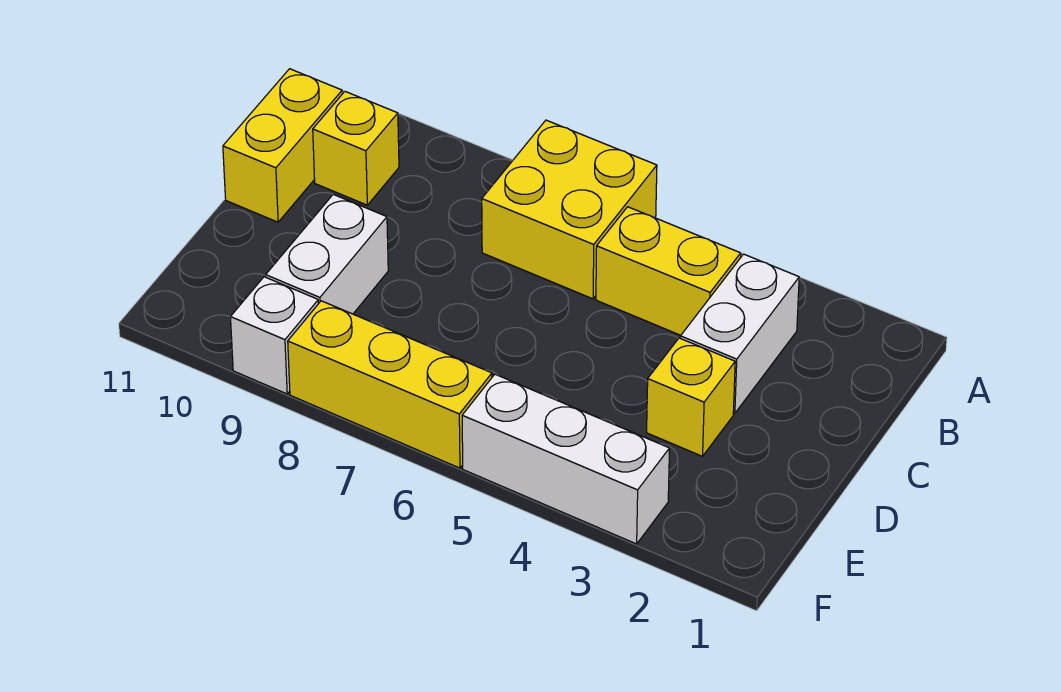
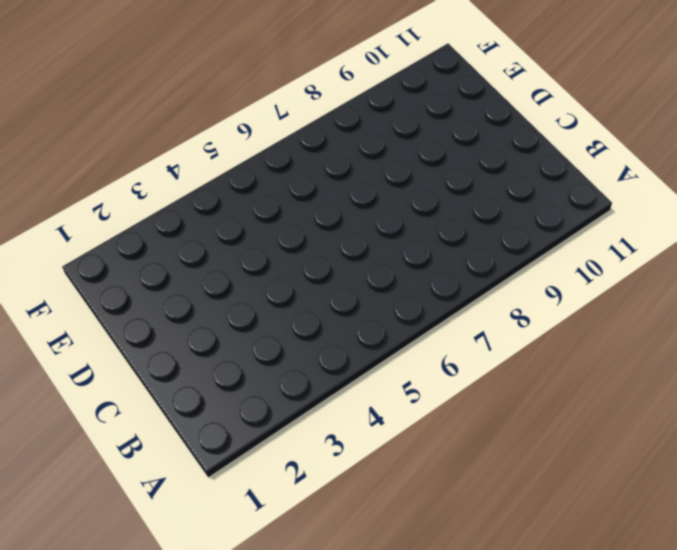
none -> yellow 2x2 brick [482,120,657,299]
none -> white 1x2 brick [680,254,799,413]

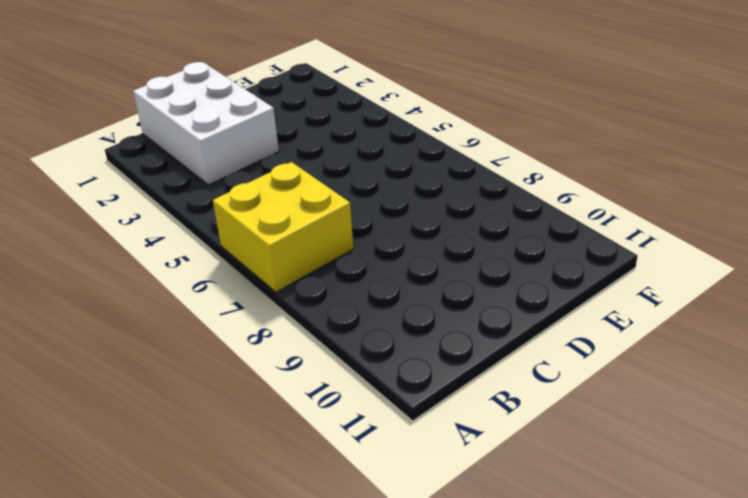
white 2x3 brick [133,62,279,185] -> white 1x2 brick [680,254,799,413]
none -> yellow 1x2 brick [596,207,741,335]
none -> yellow 1x1 brick [313,92,399,205]

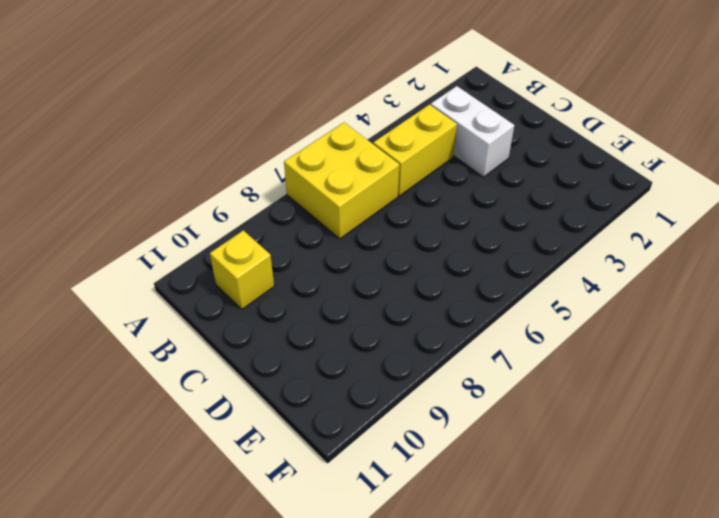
none -> yellow 1x2 brick [223,69,342,222]
none -> yellow 1x1 brick [647,338,735,456]

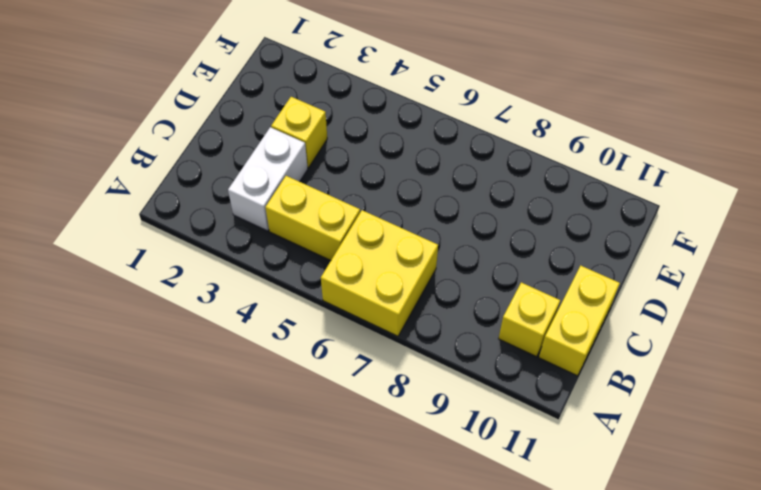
none -> white 1x2 brick [266,194,388,314]
none -> white 1x3 brick [462,374,670,544]

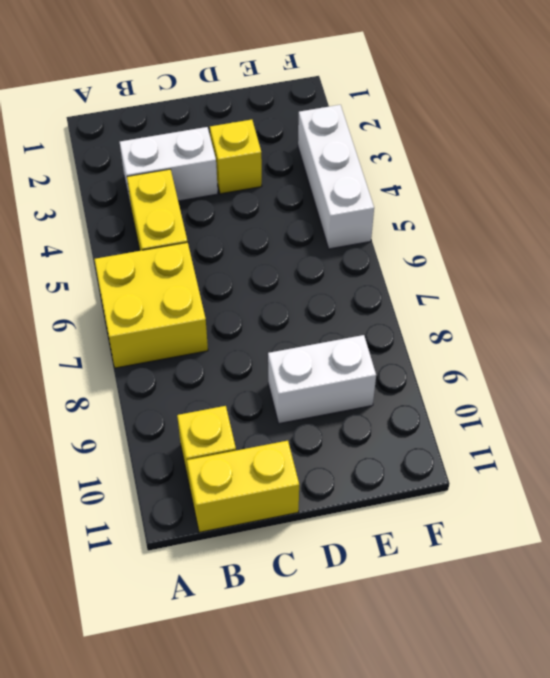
none -> yellow 1x3 brick [288,301,492,468]
none -> white 1x1 brick [231,277,318,394]

